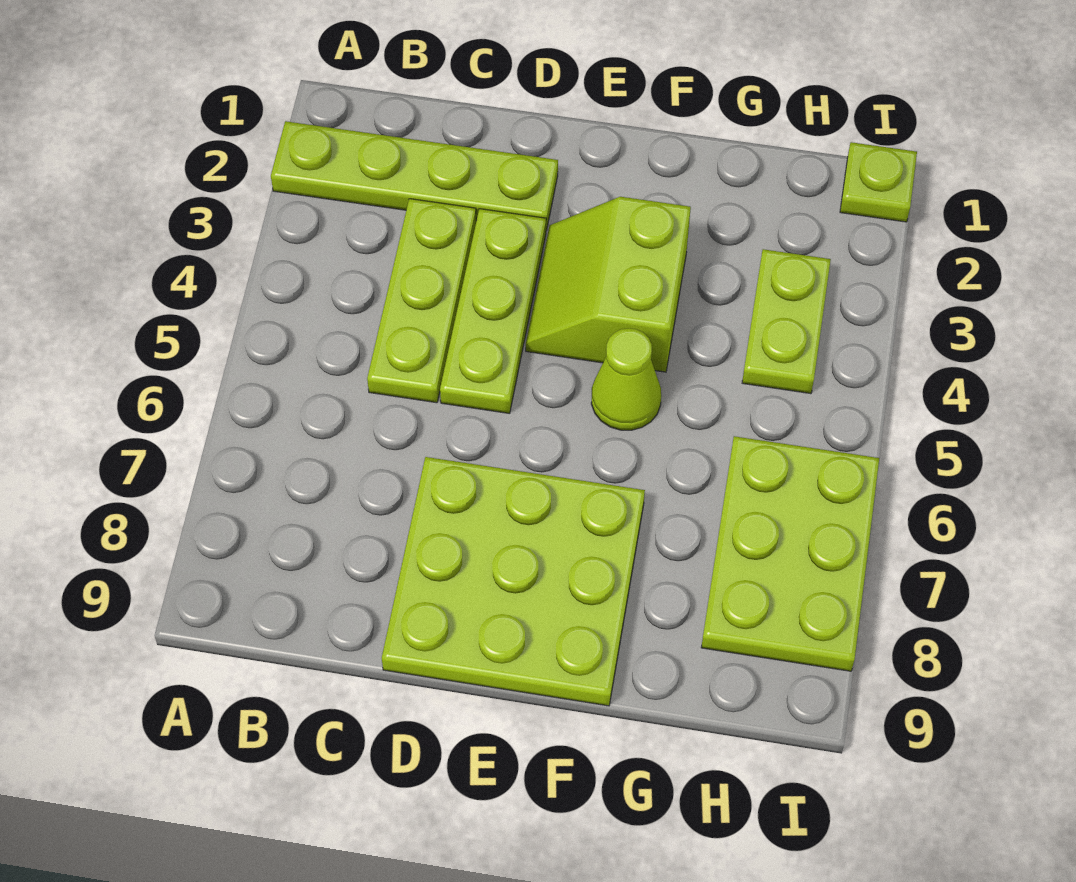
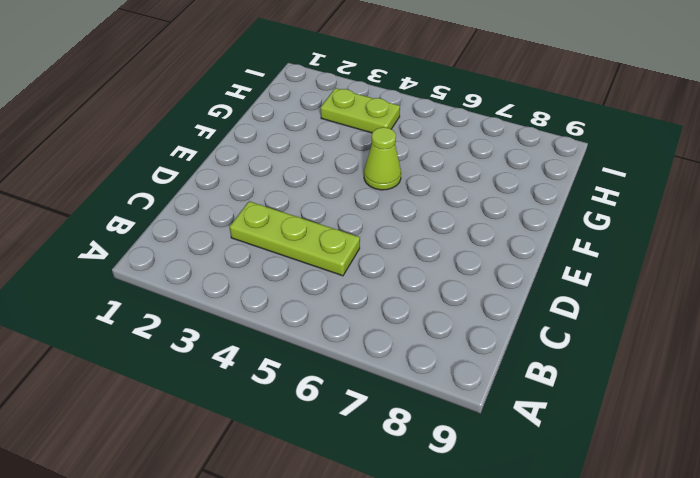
none -> lime 1x4 plate [271,121,558,230]
none -> lime 1x3 plate [440,209,546,414]

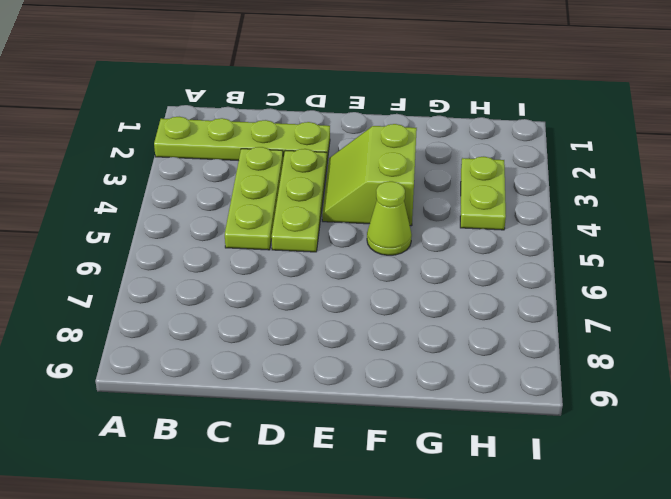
none -> lime 3x3 plate [382,457,645,706]
none -> lime 2x3 plate [701,436,879,671]

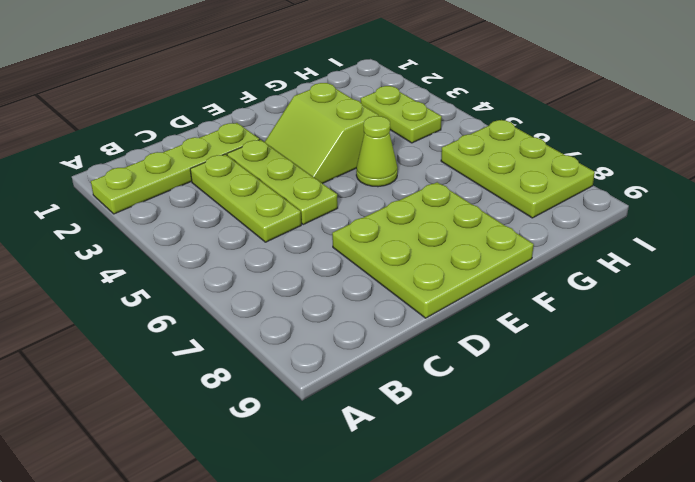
none -> lime 1x1 plate [840,142,917,222]

